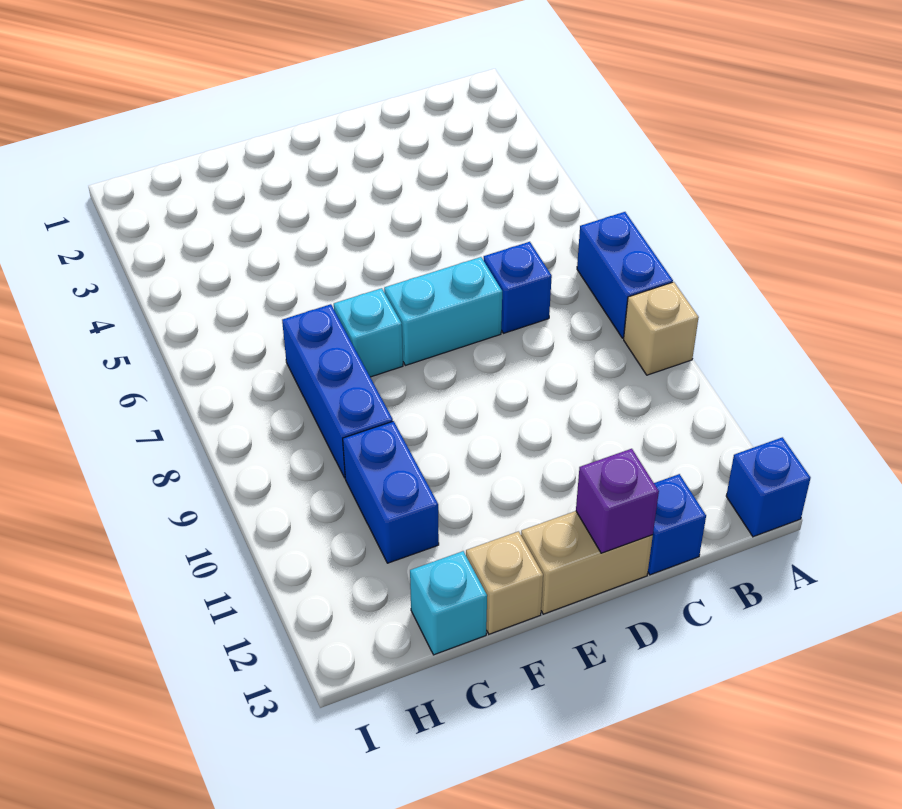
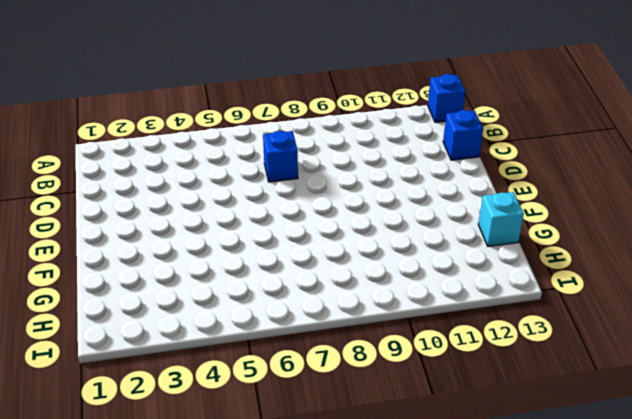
none -> blue 1x2 brick [577,212,673,338]
none -> tan 1x1 brick [624,282,699,375]
none -> cyan 1x2 brick [384,257,502,365]

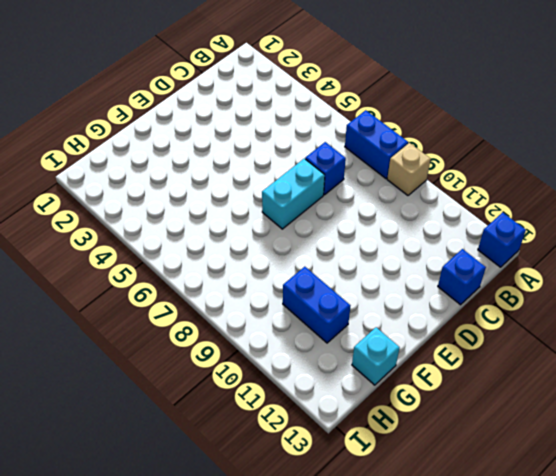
none -> tan 1x2 brick [521,511,653,614]
none -> cyan 1x1 brick [334,288,403,377]
none -> tan 1x1 brick [466,531,543,634]

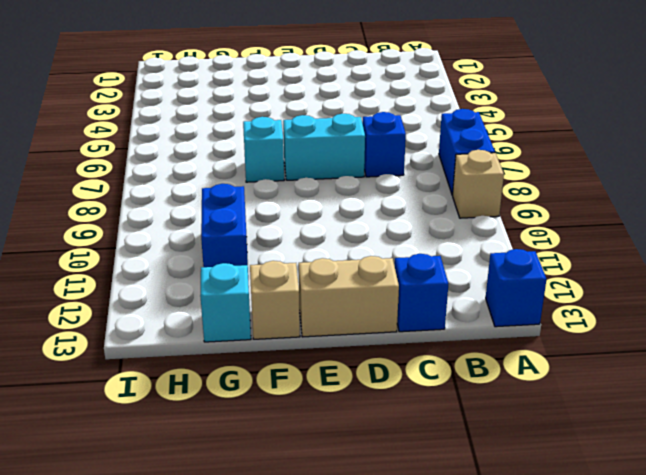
none -> blue 1x3 brick [282,304,393,478]
none -> purple 1x1 brick [576,449,659,553]

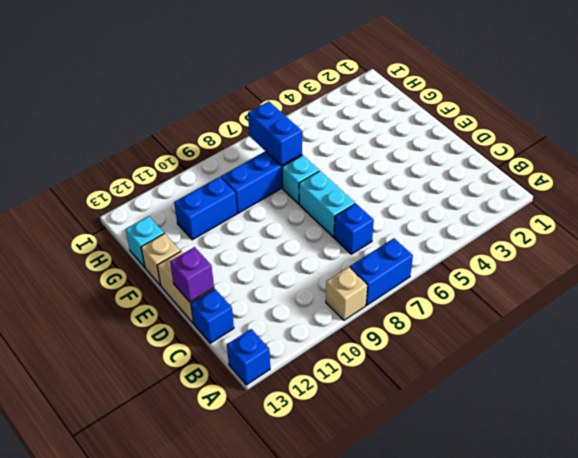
blue 1x2 brick [248,101,302,166] -> none

